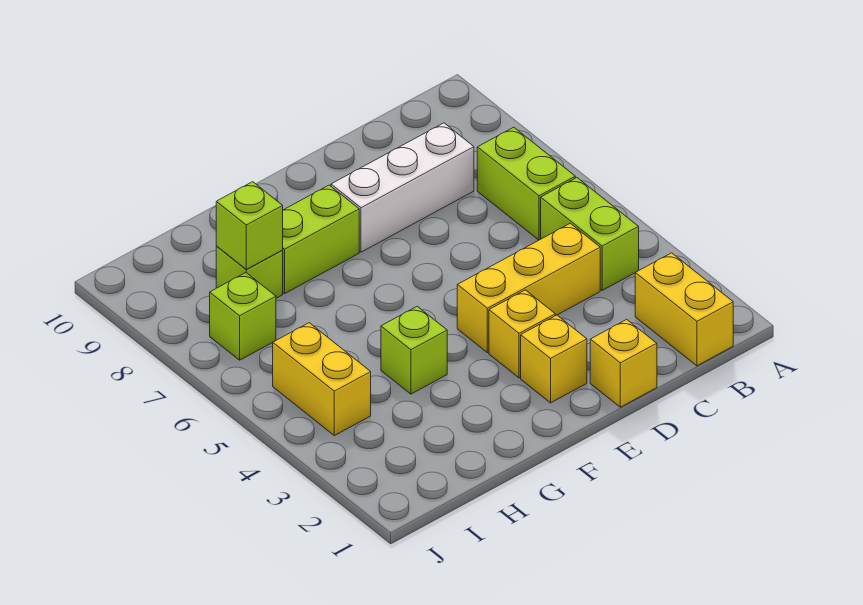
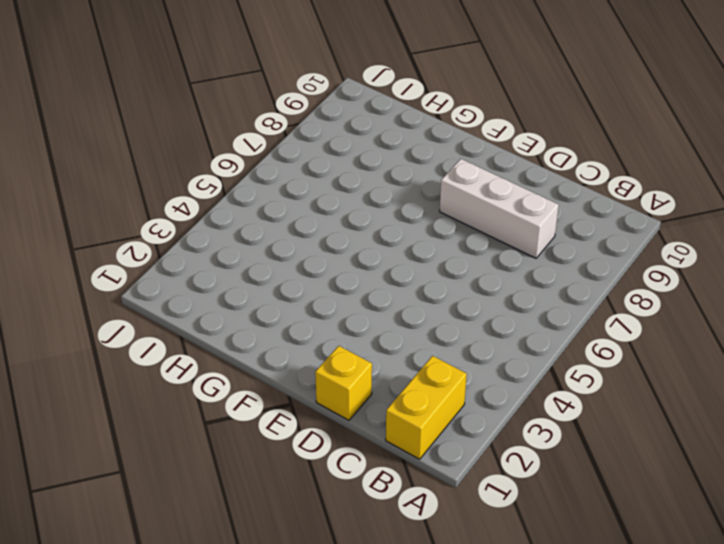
none -> lime 1x2 brick [541,178,639,290]
none -> lime 1x2 brick [477,127,575,240]
none -> yellow 1x3 brick [457,223,600,353]

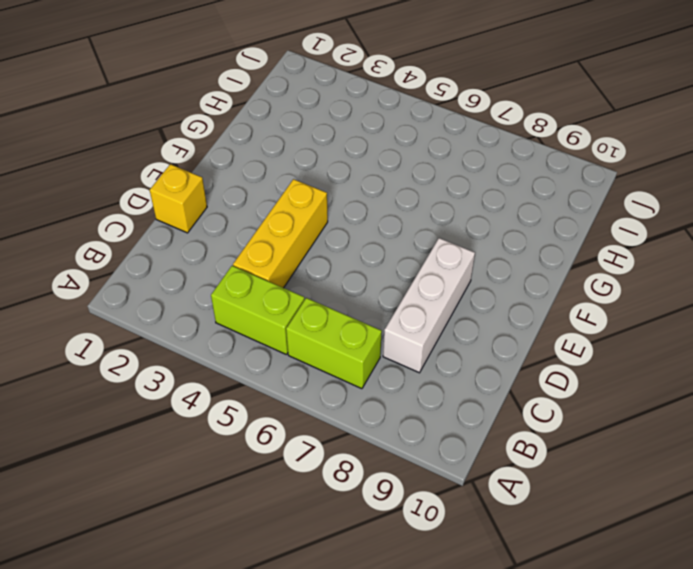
none -> yellow 1x2 brick [635,253,733,366]
none -> yellow 1x1 brick [521,315,587,403]
none -> yellow 1x1 brick [489,290,555,378]

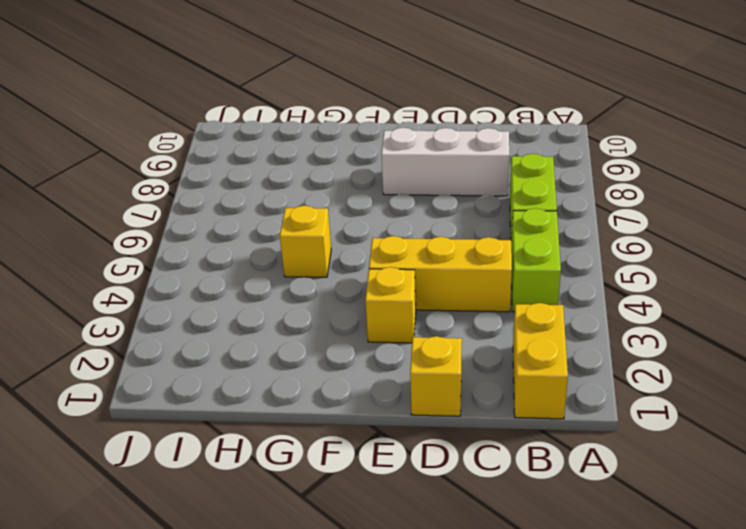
yellow 1x1 brick [280,206,331,277] -> yellow 1x1 brick moved to [521,315,587,403]
none -> lime 1x2 brick [282,185,359,293]
none -> lime 1x1 brick [381,306,447,394]
none -> lime 1x1 brick [216,246,283,298]

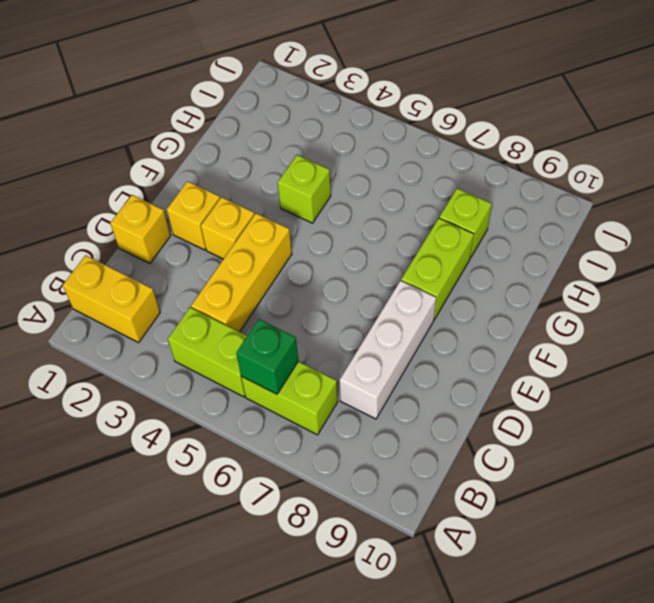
green 1x1 brick [236,319,298,394] -> none
none -> yellow 1x2 brick [273,323,371,436]
none -> lime 1x1 brick [210,273,276,360]
none -> lime 1x1 brick [216,182,283,269]

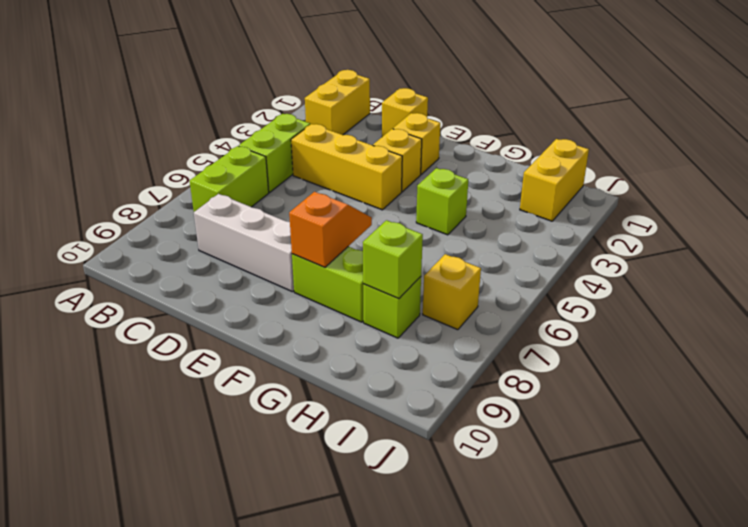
orange 1x2 slope [289,192,372,267] -> none
yellow 1x2 brick [520,139,589,221] -> yellow 1x2 brick moved to [273,323,371,436]
yellow 1x1 brick [423,254,481,330] -> lime 1x1 brick [210,273,276,360]

